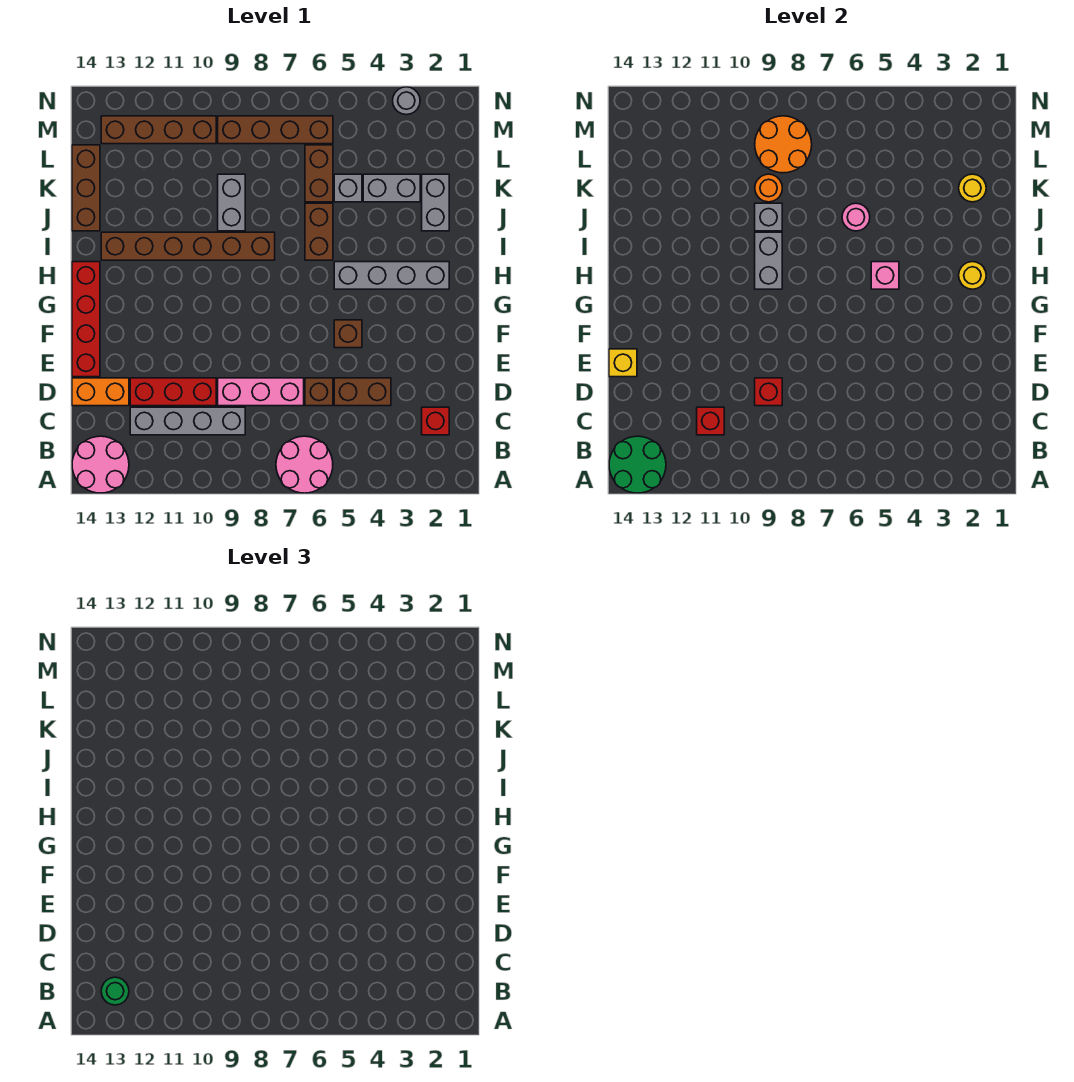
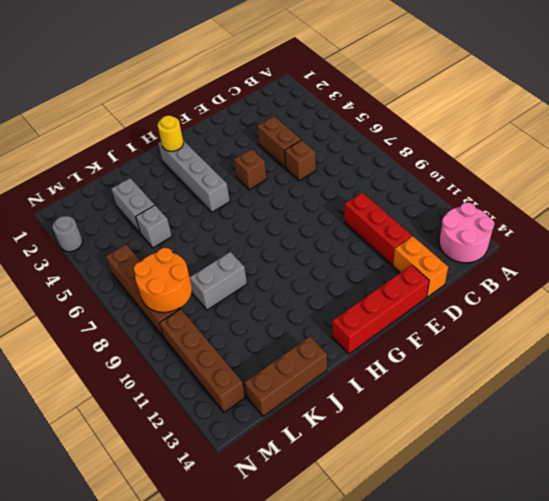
none -> pink 2x2 round brick [276,436,333,493]
none -> red 1x1 brick [422,407,449,435]
none -> grey 1x4 brick [130,407,245,435]
none -> pink 1x3 brick [218,378,304,406]

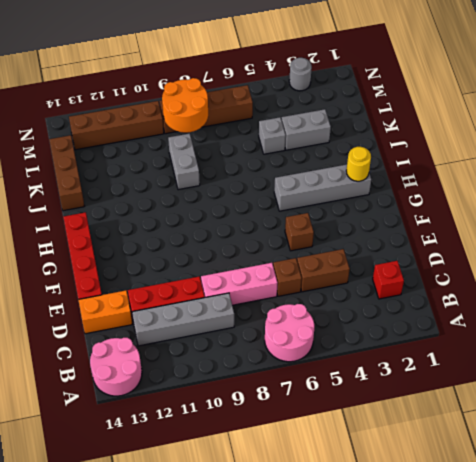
none -> brown 1x2 brick [305,203,333,260]
none -> brown 1x6 brick [101,232,275,260]
none -> grey 1x2 brick [422,174,449,231]
none -> brown 1x2 brick [305,145,333,202]

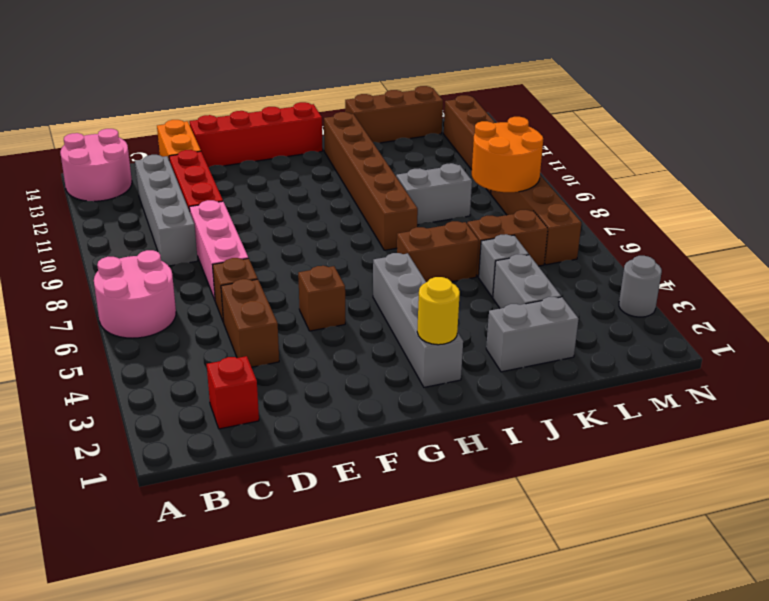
none -> green 2x2 round brick [609,436,666,493]
none -> red 1x1 brick [697,407,724,435]
none -> red 1x1 brick [755,378,782,406]
none -> yellow 1x1 brick [609,349,637,377]

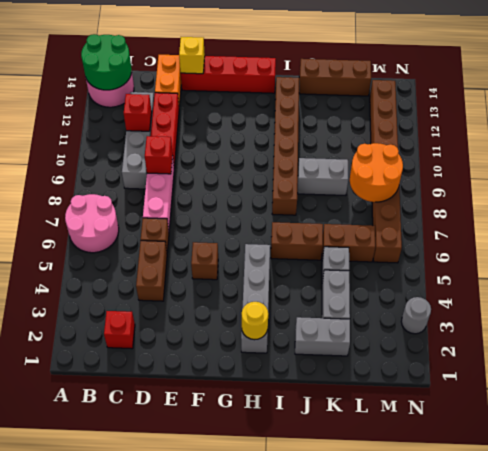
none -> pink 1x1 brick [871,262,899,289]
none -> grey 1x2 brick [755,232,782,289]
none -> pink 1x1 round brick [842,203,870,231]
none -> grey 1x1 brick [755,203,782,231]

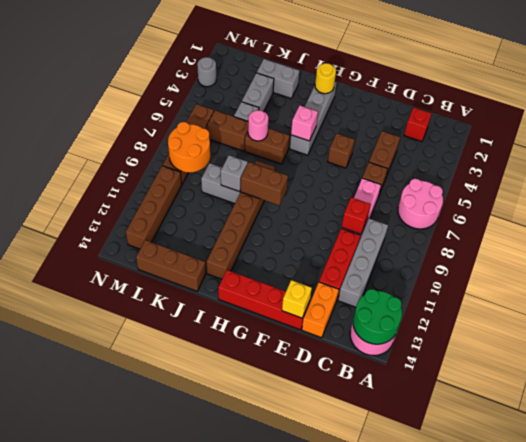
brown 1x2 brick [241,162,288,205] -> grey 1x2 brick [755,232,782,289]
none -> red 1x1 brick [697,407,724,435]
none -> yellow 1x1 round brick [959,174,986,202]
none -> orange 1x1 round brick [755,174,782,202]
none -> green 1x1 round brick [101,977,129,1005]

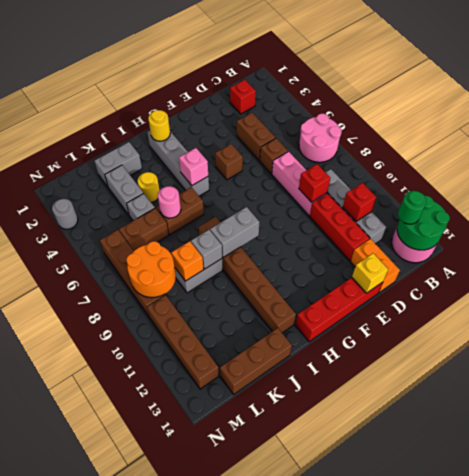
yellow 1x1 round brick [138,172,160,202] -> yellow 1x1 round brick moved to [959,174,986,202]
orange 1x1 brick [171,241,204,281] -> orange 1x1 round brick [755,174,782,202]

